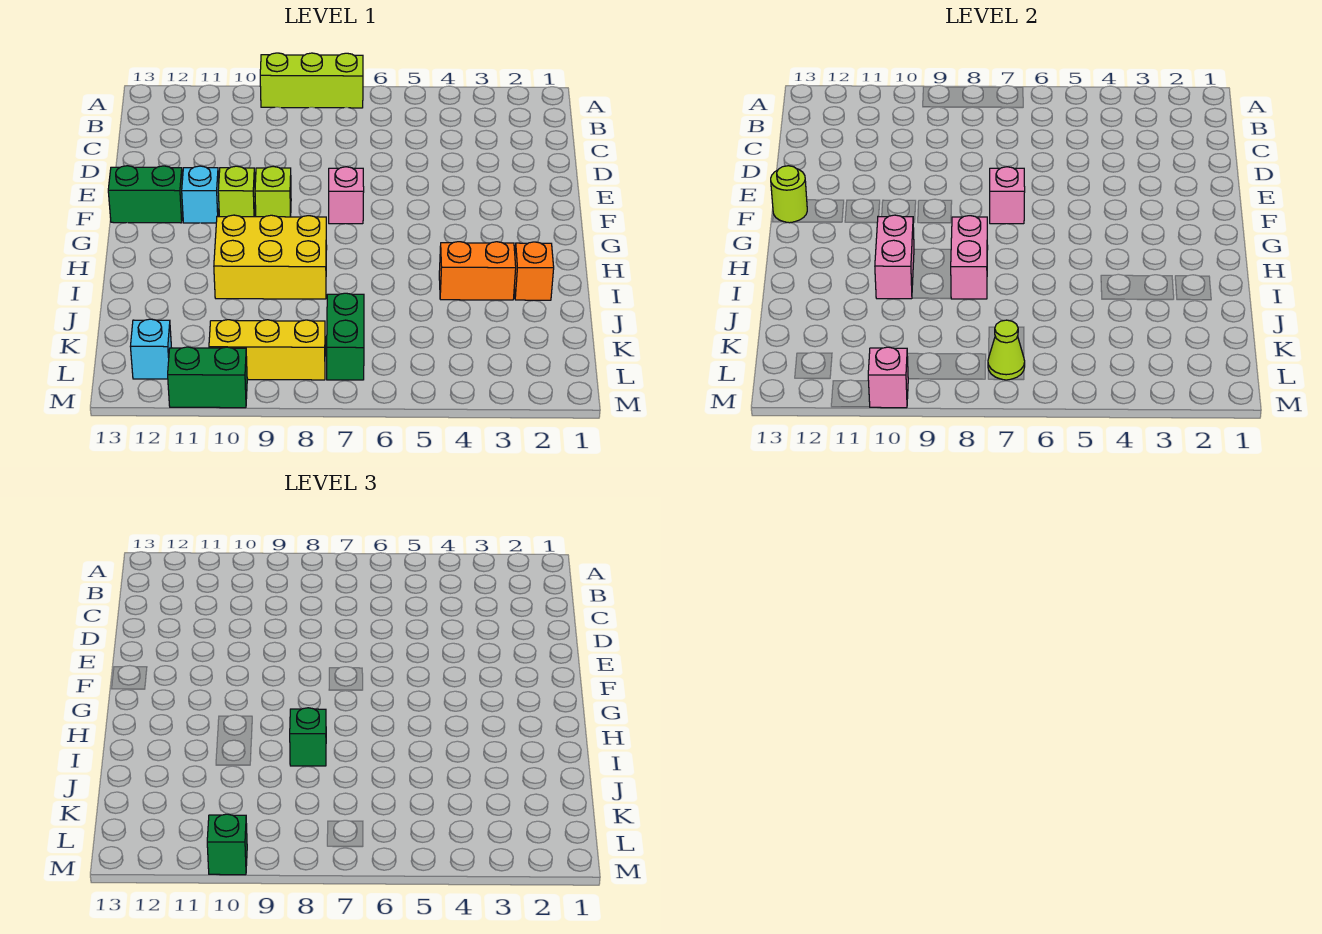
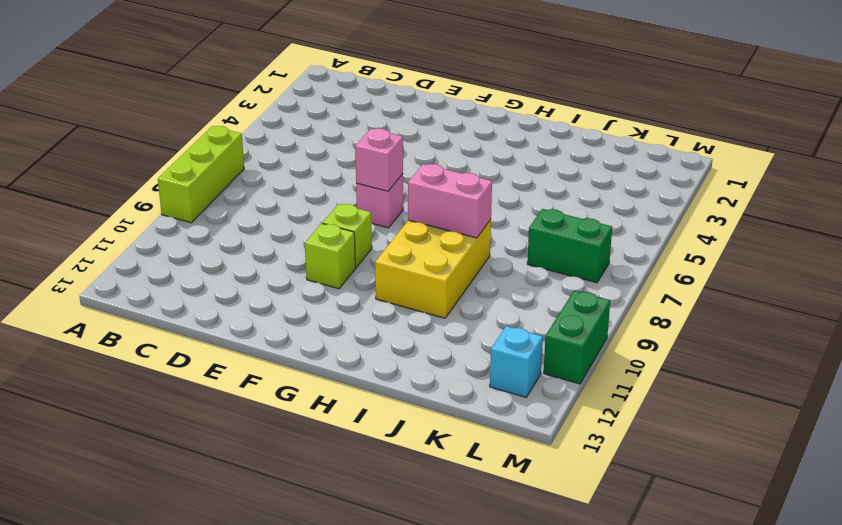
none -> cyan 1x1 brick [182,166,219,223]
none -> green 1x2 brick [108,166,183,223]
none -> orange 1x1 brick [514,242,554,300]

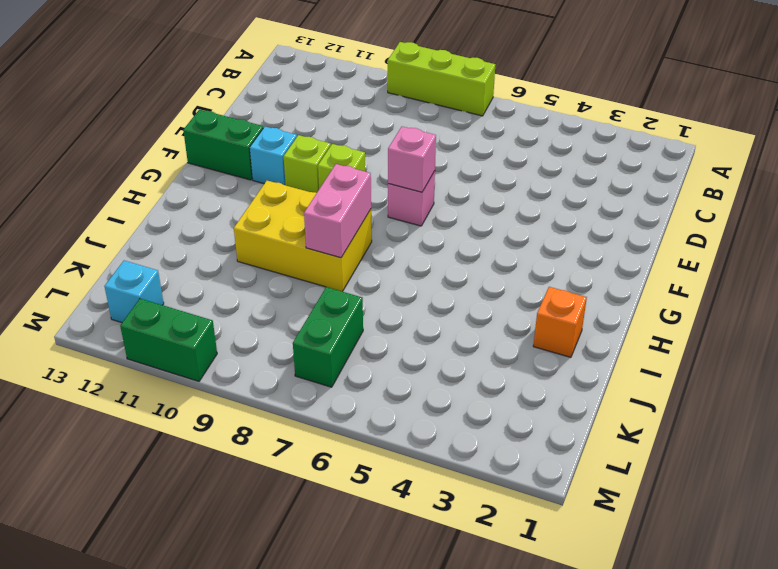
none -> orange 1x2 brick [439,242,516,300]
none -> yellow 1x3 brick [209,320,325,380]
none -> lime 1x1 round brick [771,166,807,223]

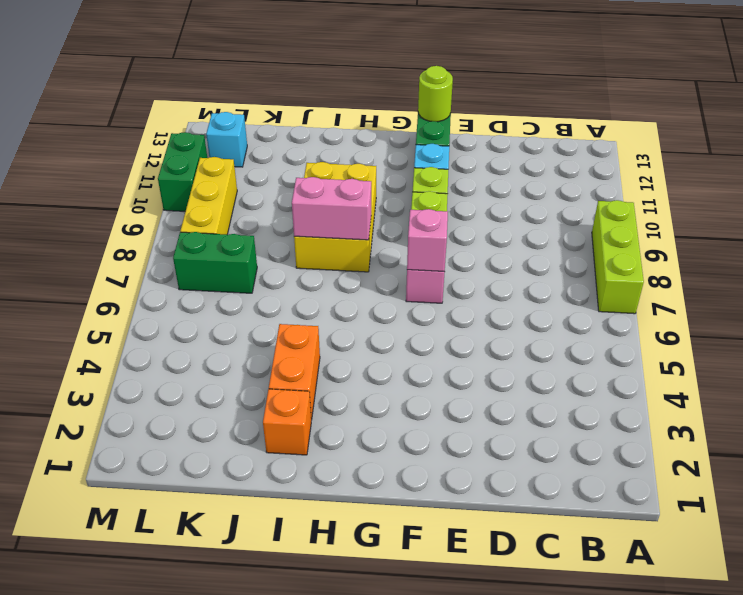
none -> pink 1x2 brick [875,215,914,299]
none -> lime 1x1 cone [988,320,1025,380]
none -> pink 1x1 brick [868,347,908,408]

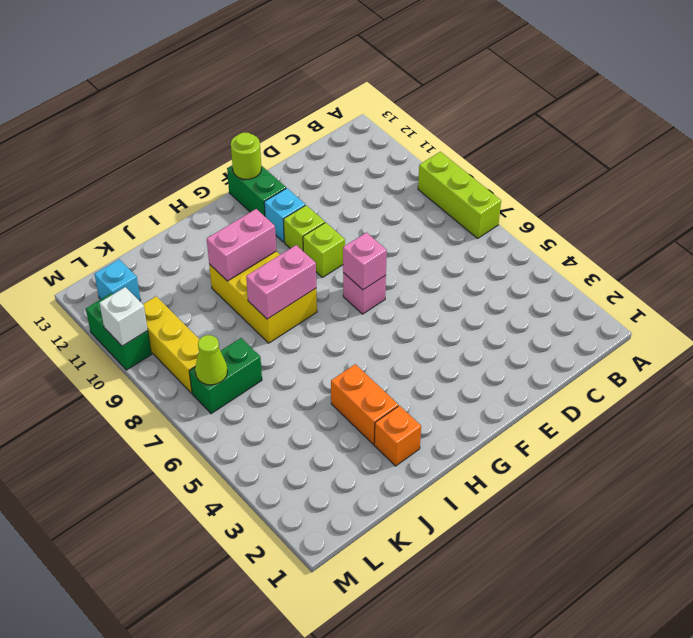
white 1x1 brick [99,287,148,346] -> pink 1x1 brick [868,347,908,408]
none -> green 1x1 brick [290,708,326,766]
none -> green 1x1 brick [207,814,247,875]

